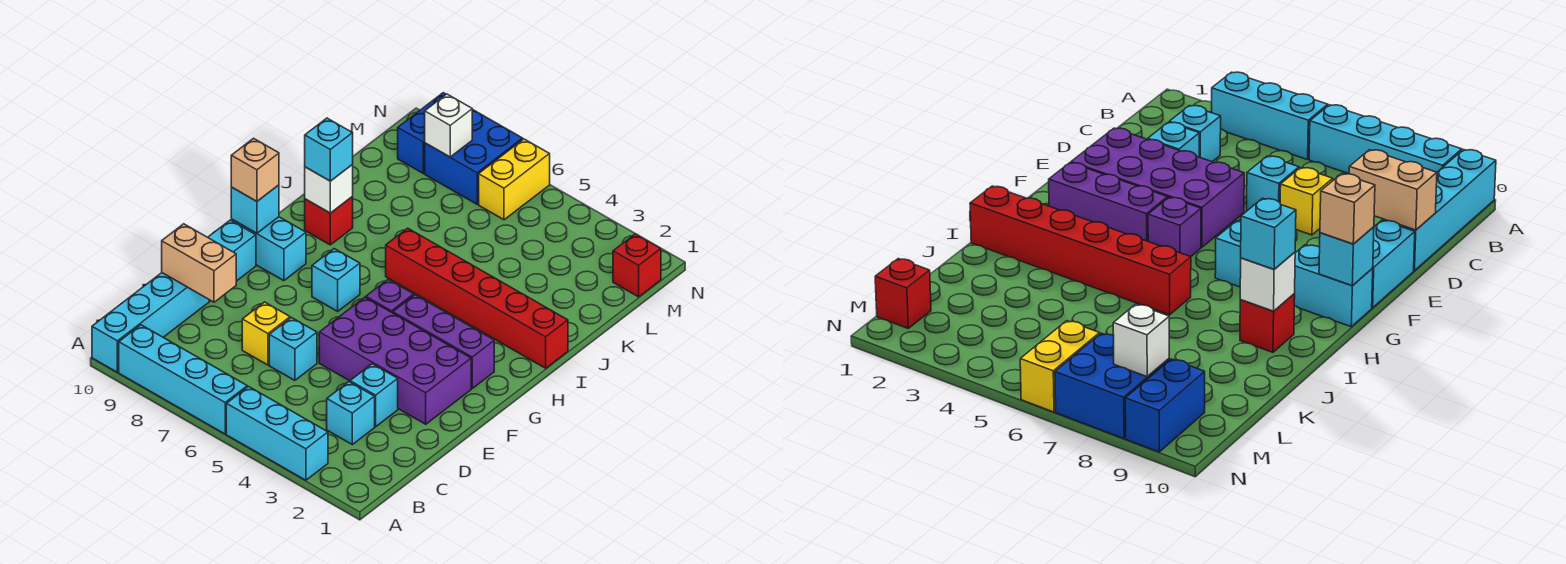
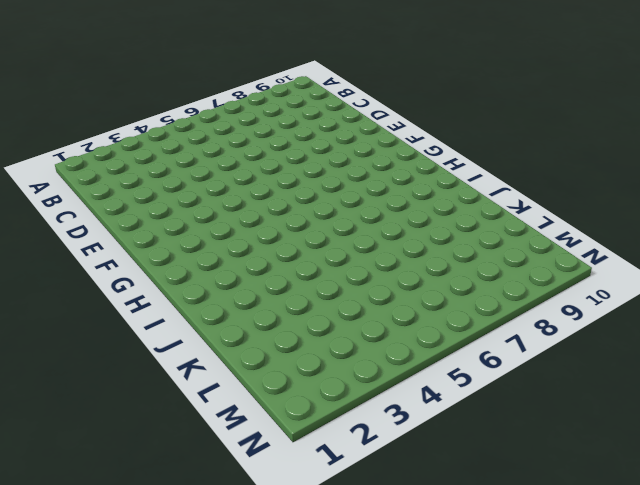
none -> cyan 1x3 brick [226,387,328,480]
none -> cyan 1x4 brick [119,325,247,434]
none -> cyan 1x4 brick [92,273,209,372]

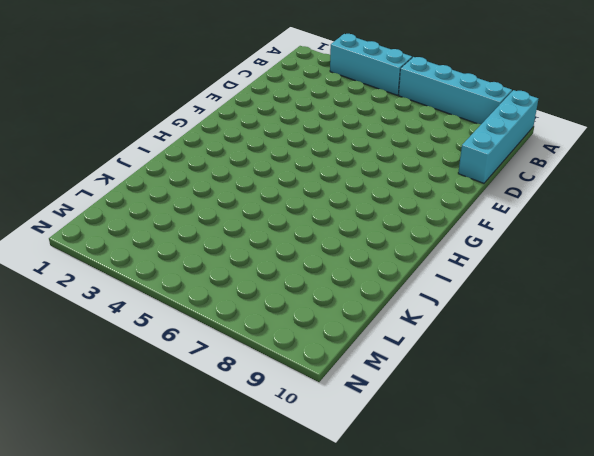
none -> cyan 1x1 brick [327,382,375,444]
none -> cyan 1x1 brick [350,364,398,427]
none -> cyan 1x1 brick [269,318,317,380]

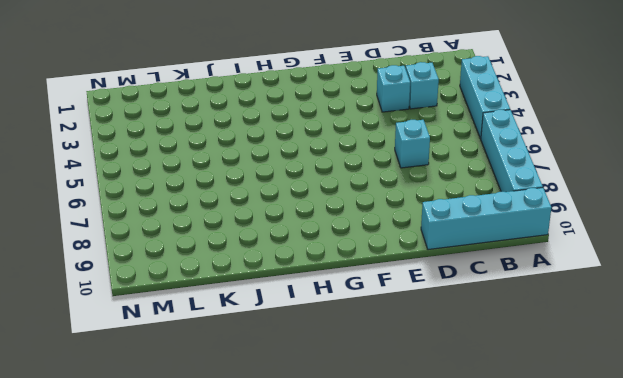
none -> yellow 1x1 brick [242,302,290,365]
none -> purple 2x4 brick [319,297,471,424]
none -> cyan 1x2 brick [208,220,256,301]

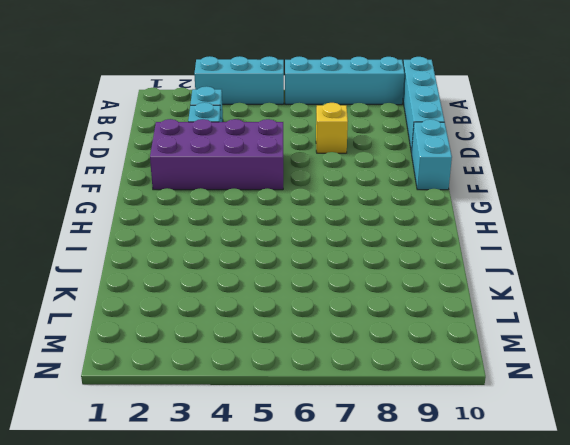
none -> cyan 1x1 brick [269,318,317,380]
none -> purple 1x3 brick [393,295,494,388]
none -> purple 1x1 brick [366,279,414,313]

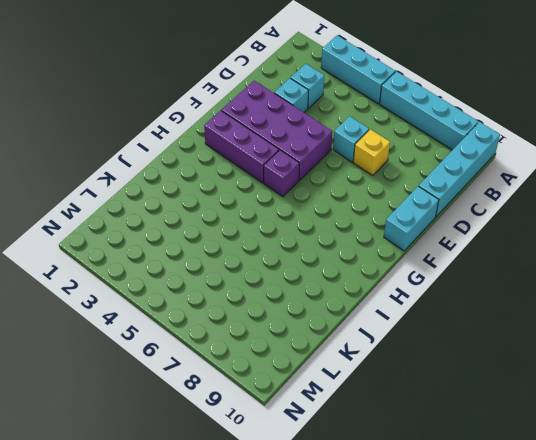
none -> cyan 1x1 brick [312,249,360,311]
none -> cyan 1x2 brick [231,217,306,281]
none -> red 1x6 brick [386,228,568,368]

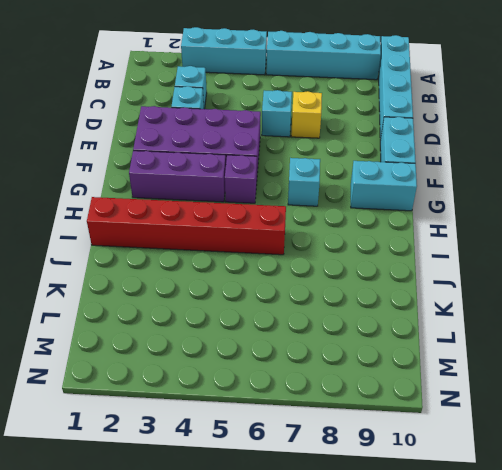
none -> red 1x1 brick [305,197,353,245]
none -> red 1x1 brick [613,234,661,297]
none -> yellow 1x2 brick [479,139,550,220]

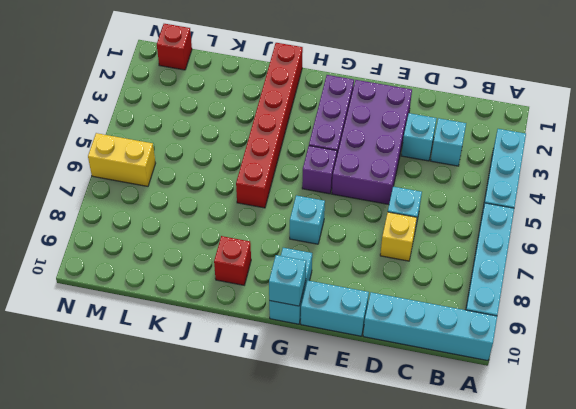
none -> blue 2x2 brick [425,109,523,204]
none -> blue 1x2 brick [398,93,446,173]
none -> tan 1x2 brick [162,224,236,302]

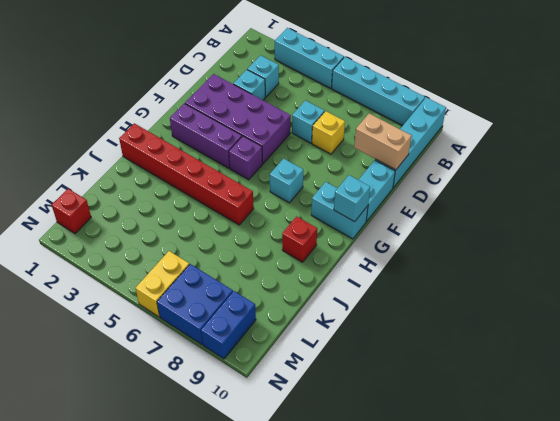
none -> white 1x1 brick [305,165,353,213]
none -> white 1x1 brick [425,94,472,157]
none -> tan 1x1 brick [231,138,279,201]

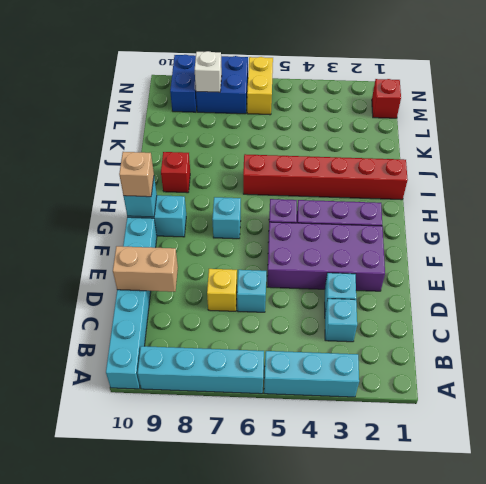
none -> white 1x1 brick [305,165,353,213]
none -> cyan 1x1 brick [305,118,353,181]

